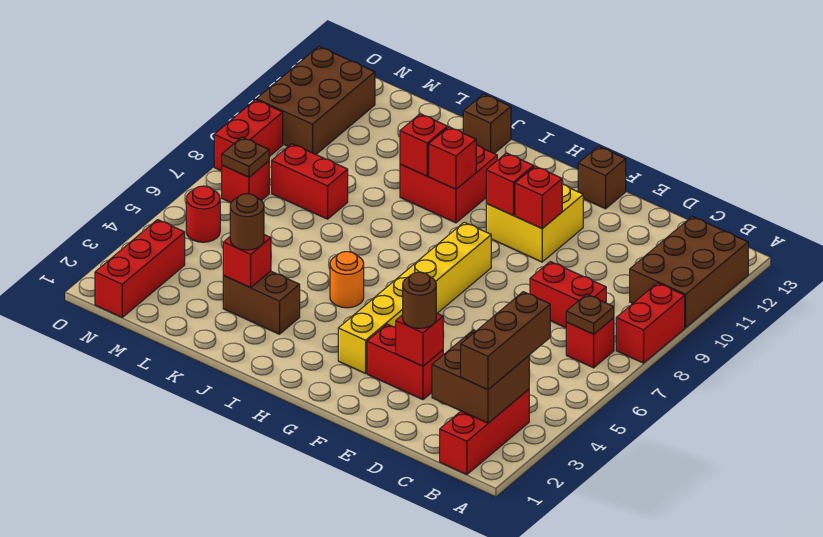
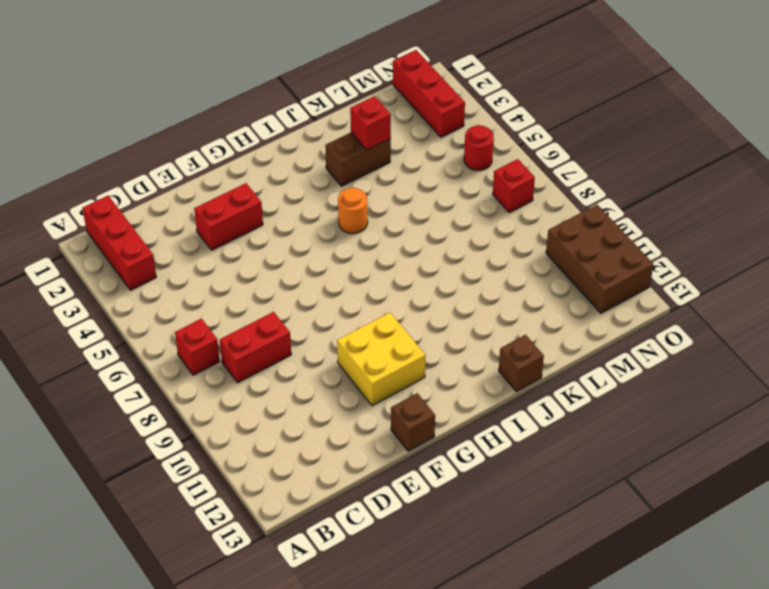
none -> red 1x2 brick [616,283,685,363]
none -> brown 2x3 brick [630,217,748,327]
none -> yellow 1x6 brick [338,222,491,373]
none -> red 2x2 brick [400,145,497,223]

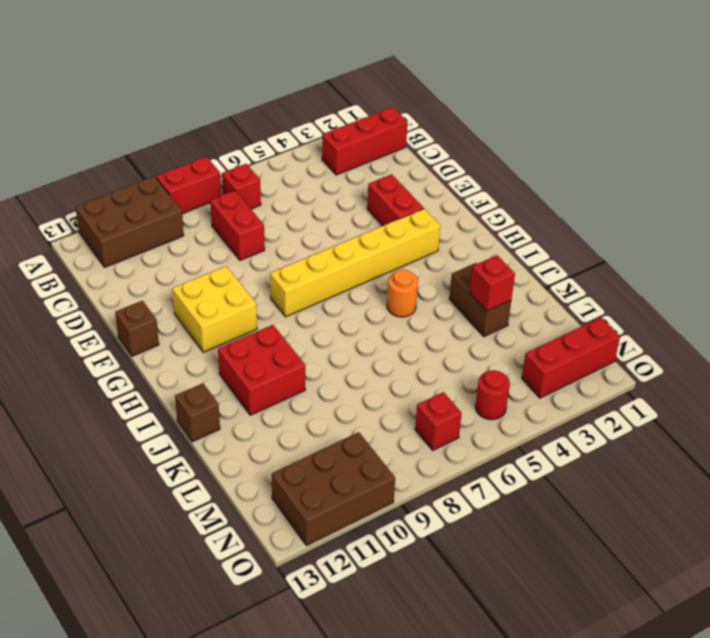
none -> red 1x2 brick [272,144,348,219]
none -> red 1x2 brick [214,100,283,171]
none -> brown 2x2 brick [432,330,529,423]
none -> brown 1x1 plate [566,294,614,334]

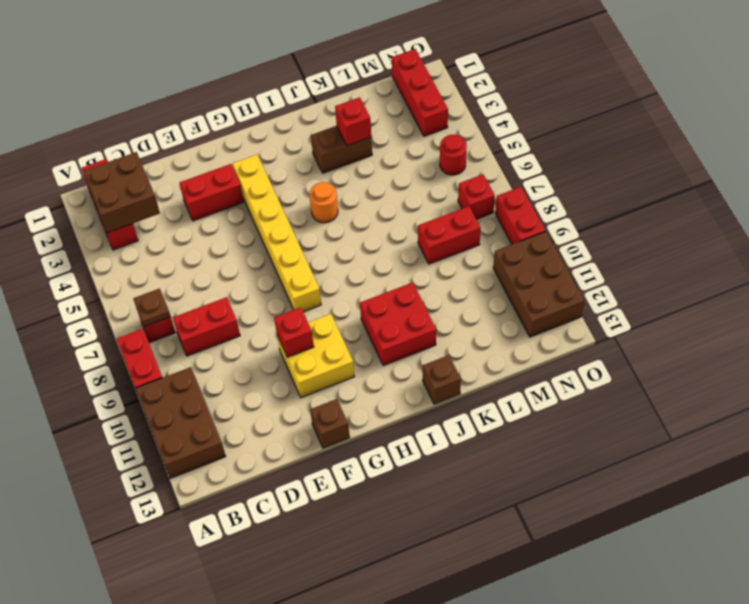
none -> red 1x1 brick [396,313,443,366]
none -> red 1x1 brick [486,153,534,215]
none -> red 1x1 brick [429,127,476,189]
none -> red 1x1 brick [400,114,447,176]

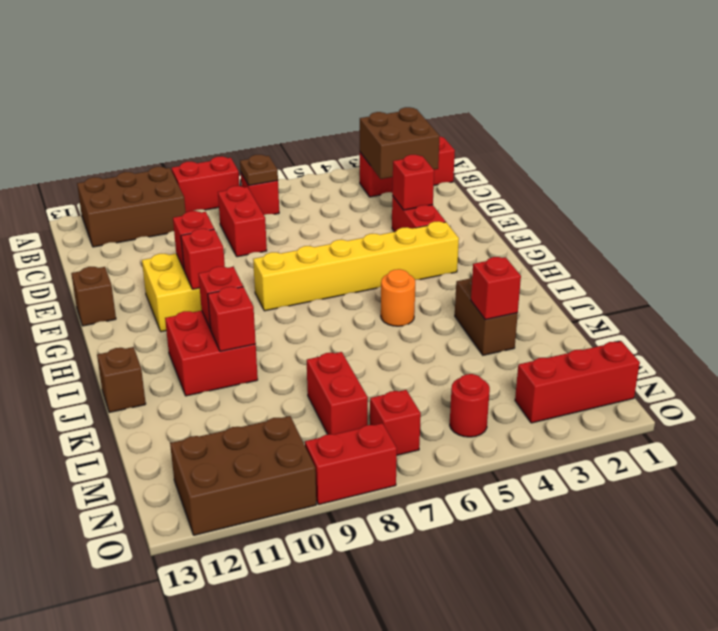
none -> brown 1x1 plate [222,137,269,177]
none -> brown 1x3 brick [461,292,550,390]
none -> brown 1x1 round brick [403,272,436,329]
none -> brown 1x1 round brick [230,194,264,250]

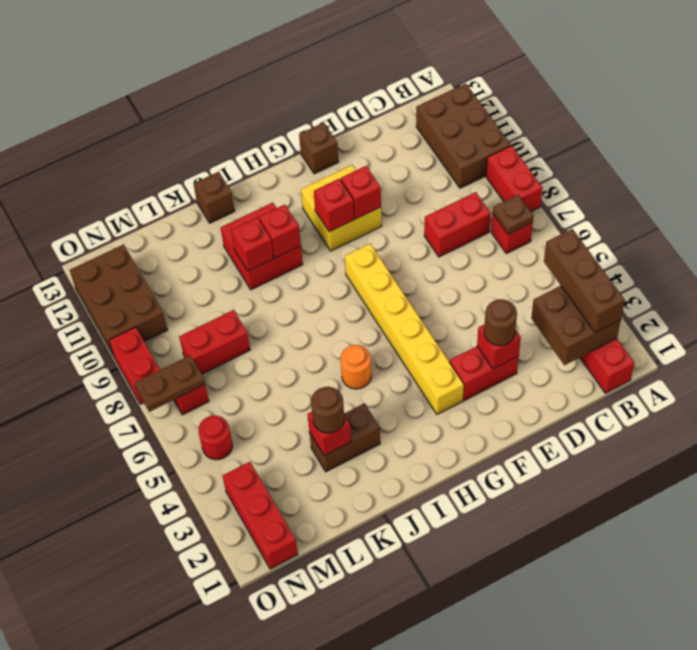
brown 1x2 plate [135,355,205,412] -> brown 1x1 plate [222,137,269,177]

